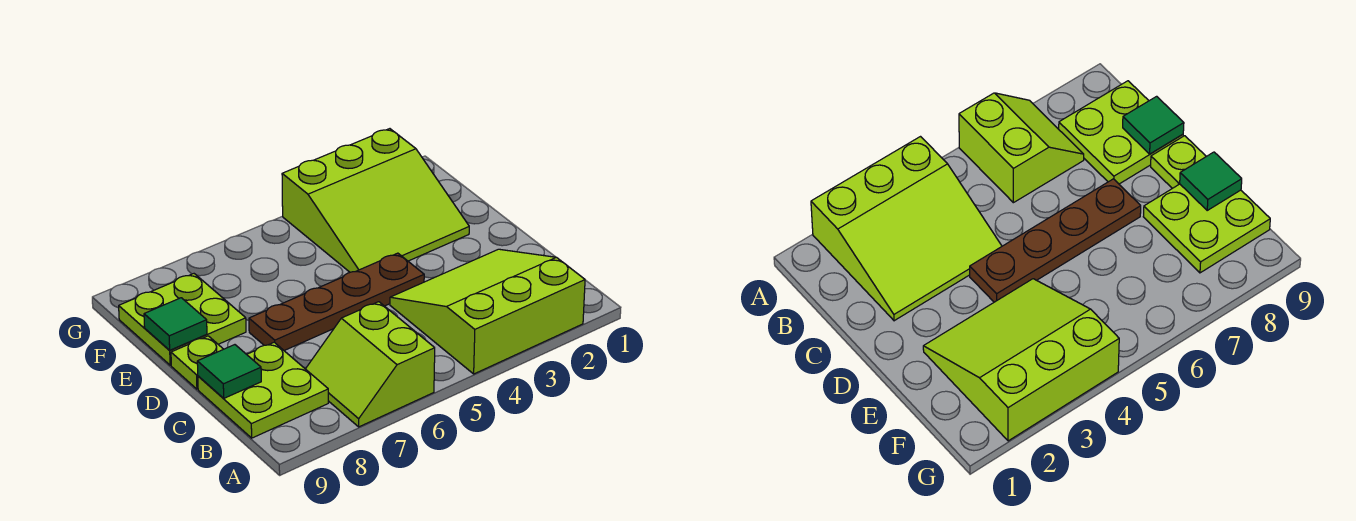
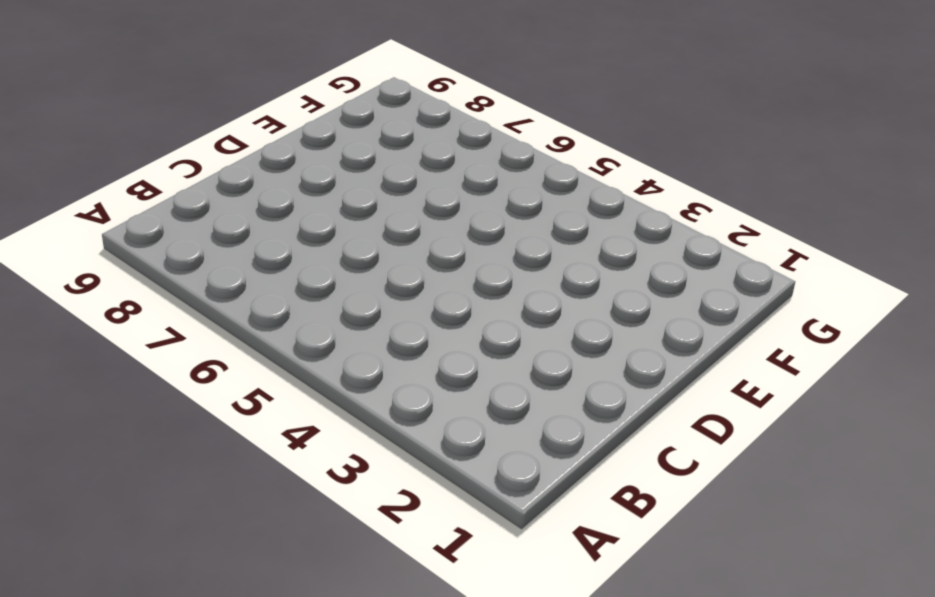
none -> lime 3x3 slope [390,249,585,374]
none -> lime 2x2 slope [306,302,435,427]

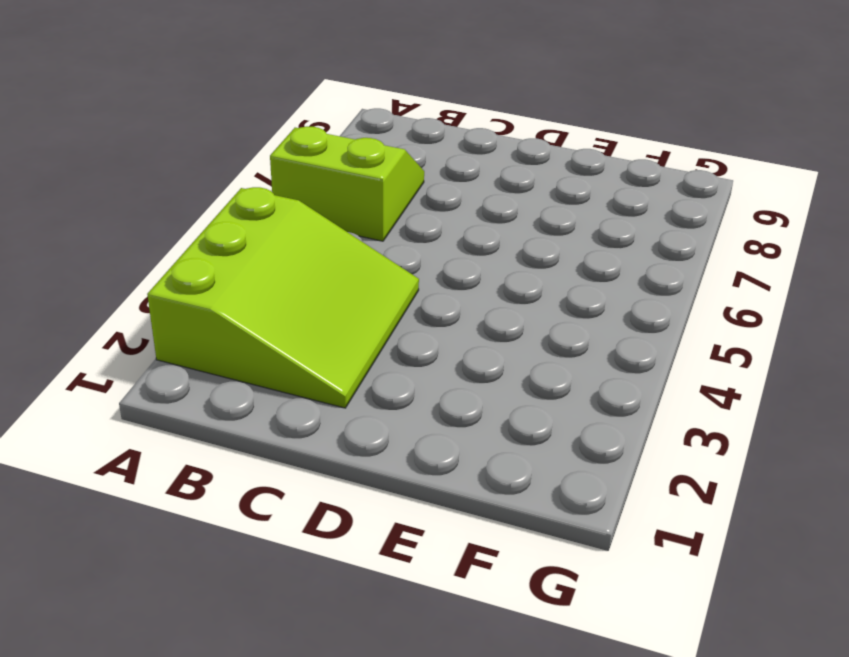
none -> lime 2x2 plate [198,342,328,438]
none -> brown 1x4 plate [249,253,424,351]

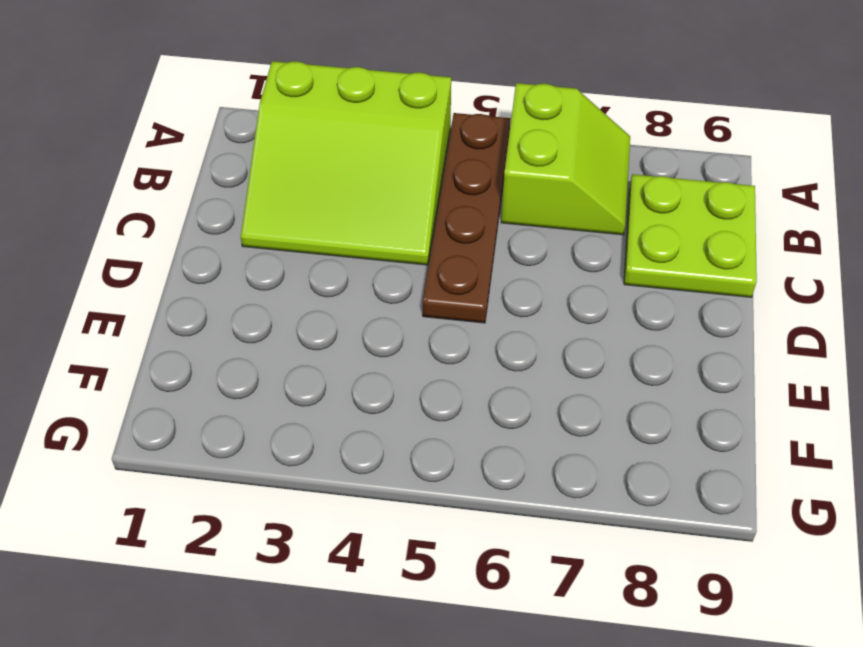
brown 1x4 plate [423,113,511,323] -> brown 1x4 plate turned to [249,253,424,351]
none -> lime 1x1 plate [171,336,223,389]
none -> lime 3x3 slope [282,129,469,272]

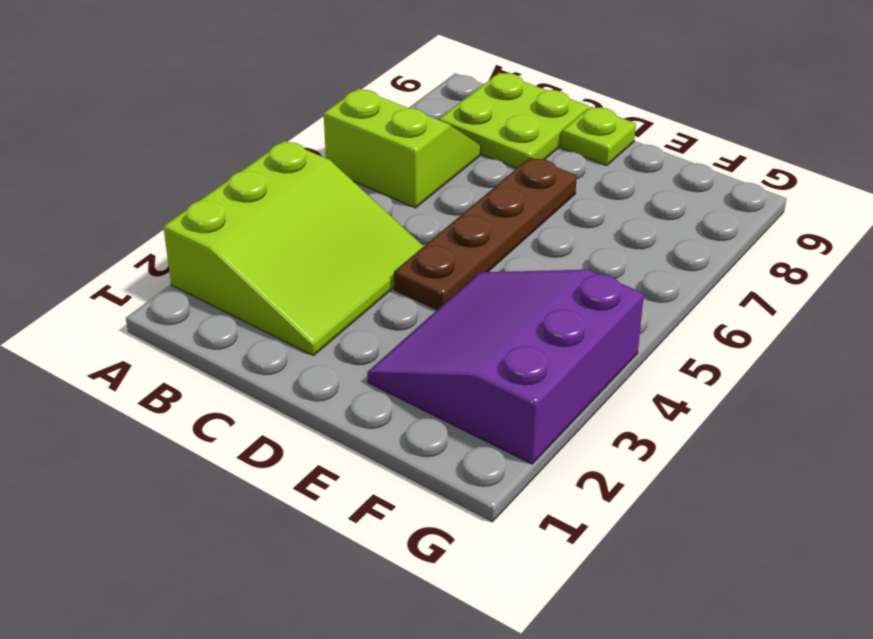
purple 3x3 slope [367,270,644,464] -> lime 3x3 slope [282,129,469,272]
none -> lime 2x2 plate [119,274,246,365]
none -> green 1x1 tile [197,345,261,398]

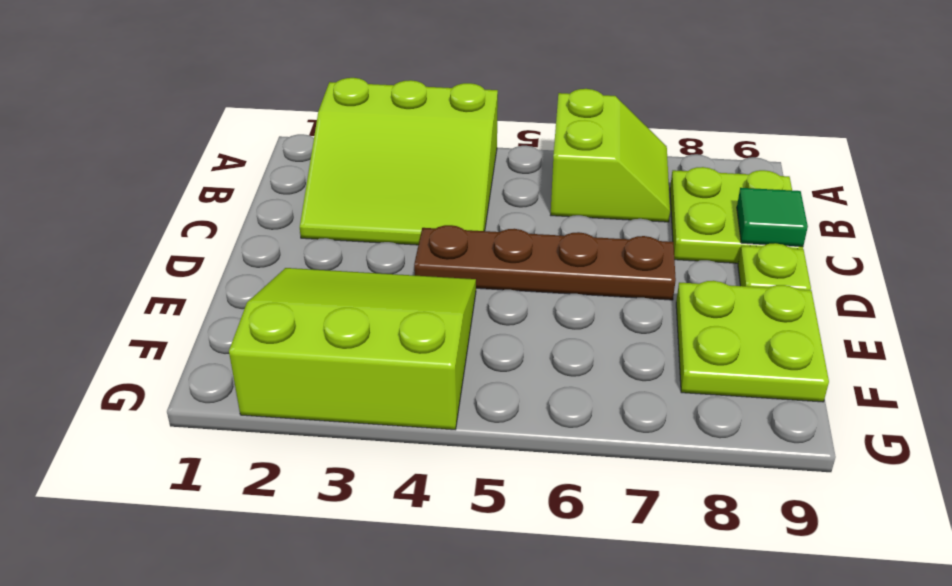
none -> green 1x1 tile [144,298,207,350]

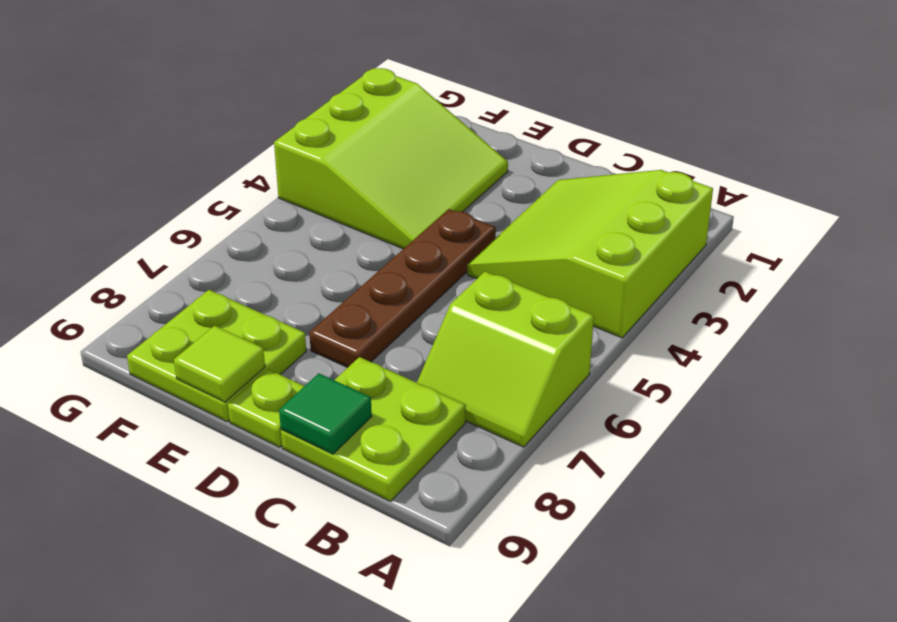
lime 1x1 tile [174,326,265,402] -> green 1x1 tile [144,298,207,350]

